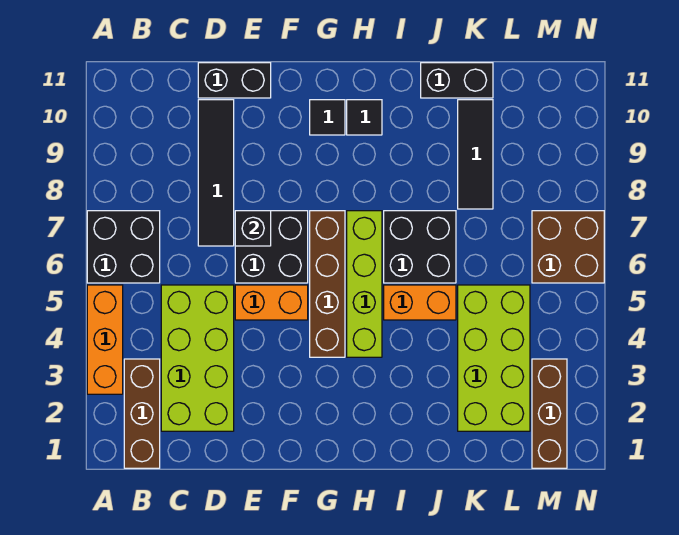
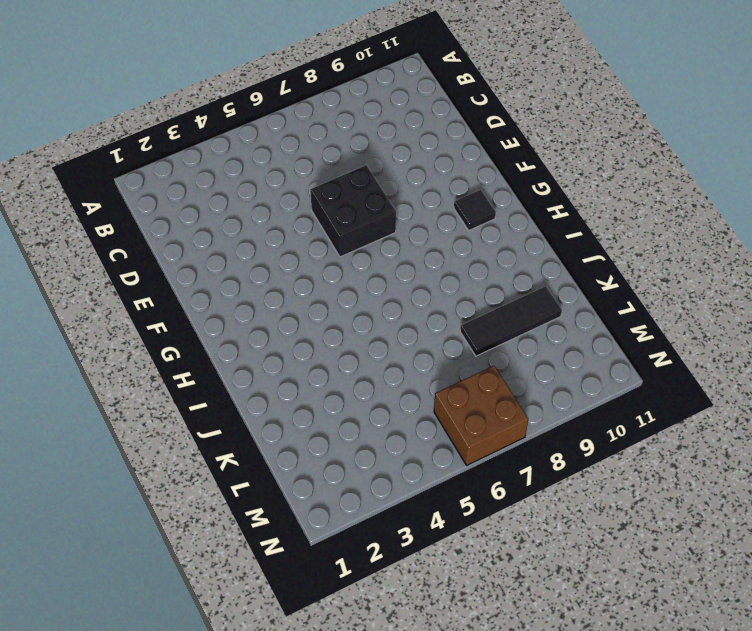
none -> orange 1x3 brick [87,285,123,394]
none -> black 2x2 brick [87,211,160,283]
none -> brown 1x3 brick [124,359,160,468]

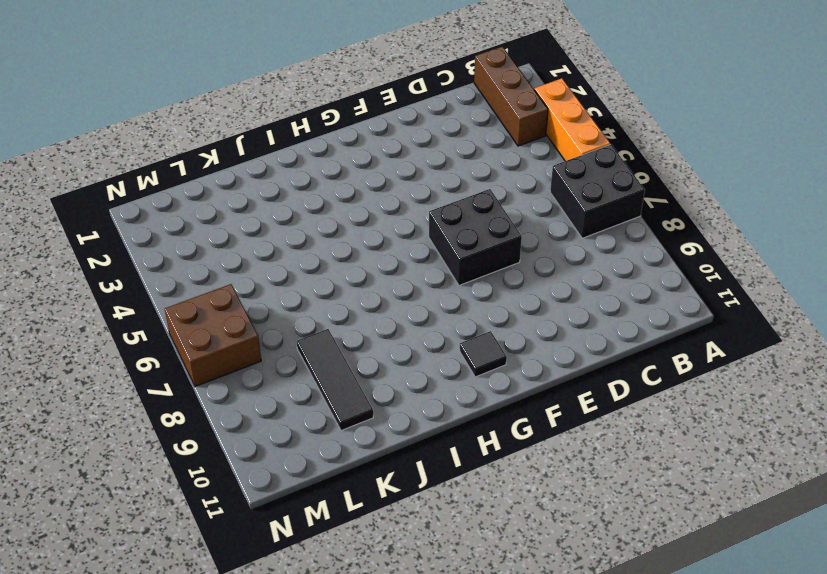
none -> lime 2x4 brick [161,285,234,431]
none -> black 1x4 tile [198,100,234,246]
none -> black 1x2 brick [198,63,271,98]

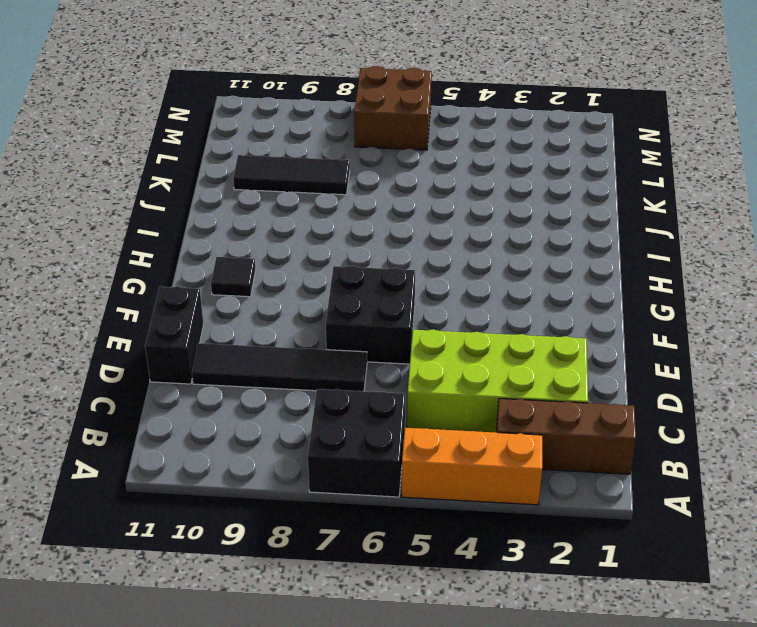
none -> orange 1x2 brick [235,285,308,320]
none -> brown 1x4 brick [310,211,345,357]
none -> lime 1x4 brick [347,211,382,357]

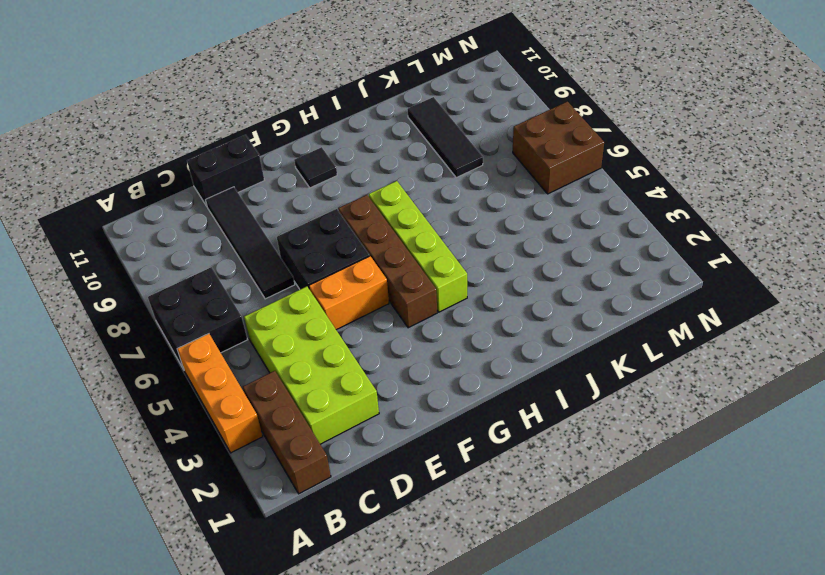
none -> black 1x1 tile [347,100,382,135]
none -> orange 1x2 brick [384,285,456,320]
none -> black 2x2 brick [384,211,456,283]

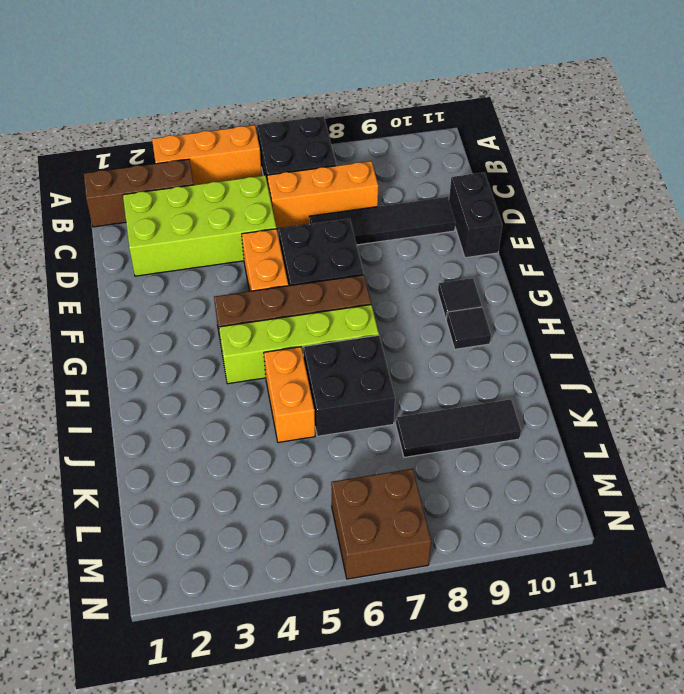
orange 1x3 brick [267,161,378,229] -> none
none -> black 1x2 brick [421,63,493,98]
none -> lime 2x4 brick [458,285,530,431]
none -> brown 1x3 brick [532,359,567,468]

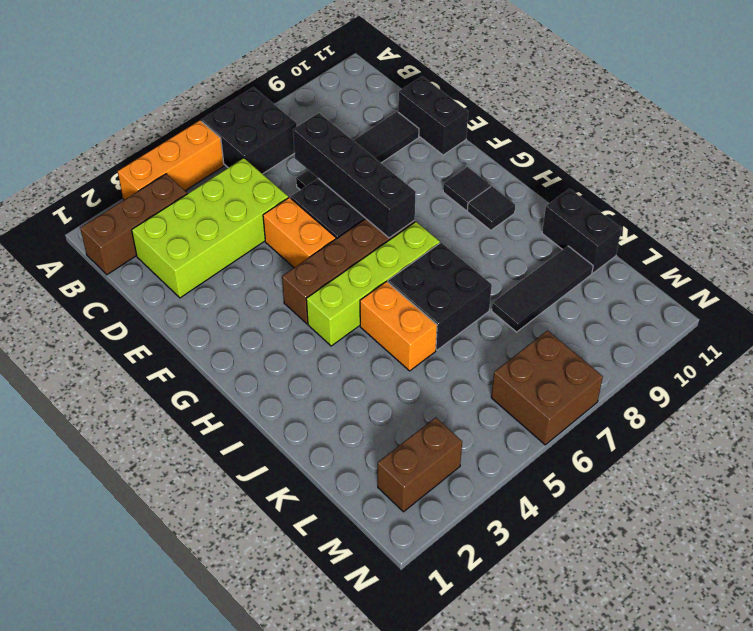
black 1x4 brick [293,113,416,238] -> black 1x1 brick [235,211,271,246]
brown 1x2 brick [378,417,462,512] -> brown 1x3 brick [532,359,567,468]
none -> lime 2x4 brick [458,285,530,431]

